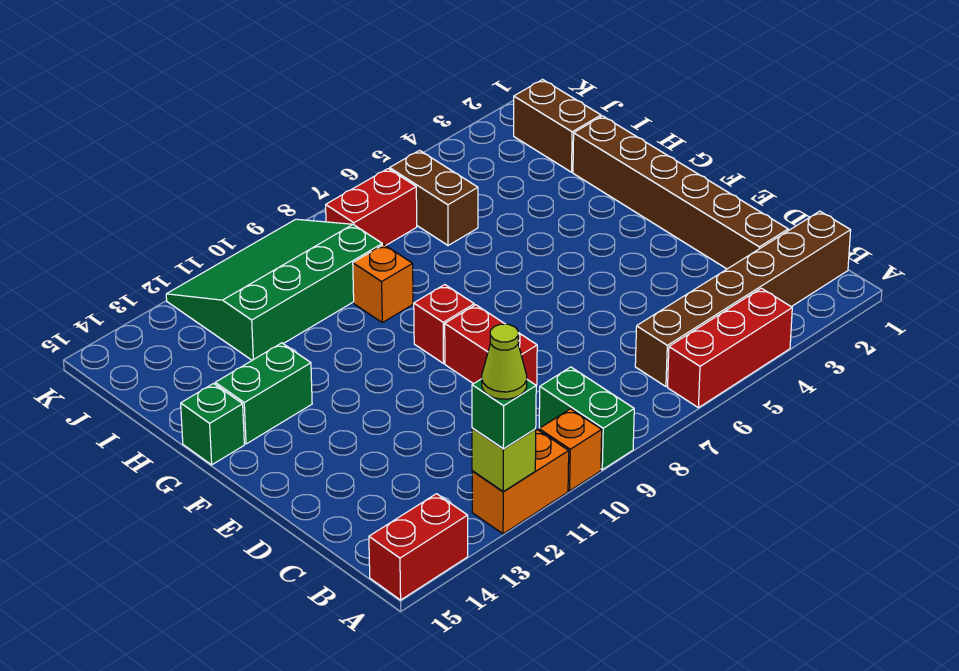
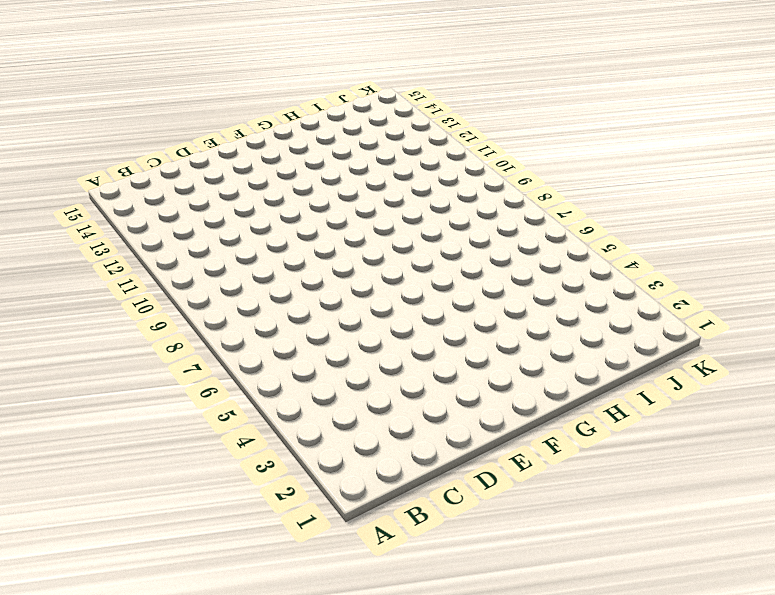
none -> red 1x3 brick [668,288,792,408]
none -> green 1x2 brick [539,367,634,470]
none -> orange 1x1 brick [539,409,602,491]

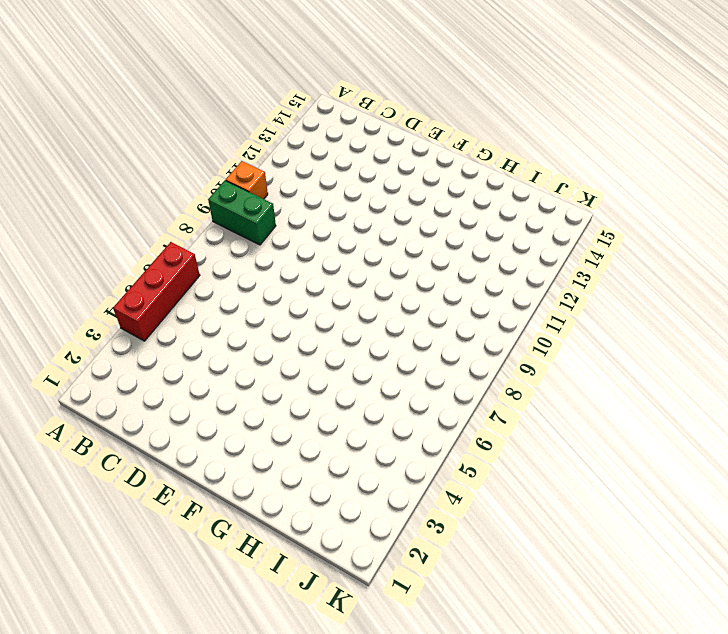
none -> orange 1x2 brick [472,430,569,534]
none -> red 1x2 brick [369,494,468,600]
none -> brown 1x6 brick [635,211,851,387]

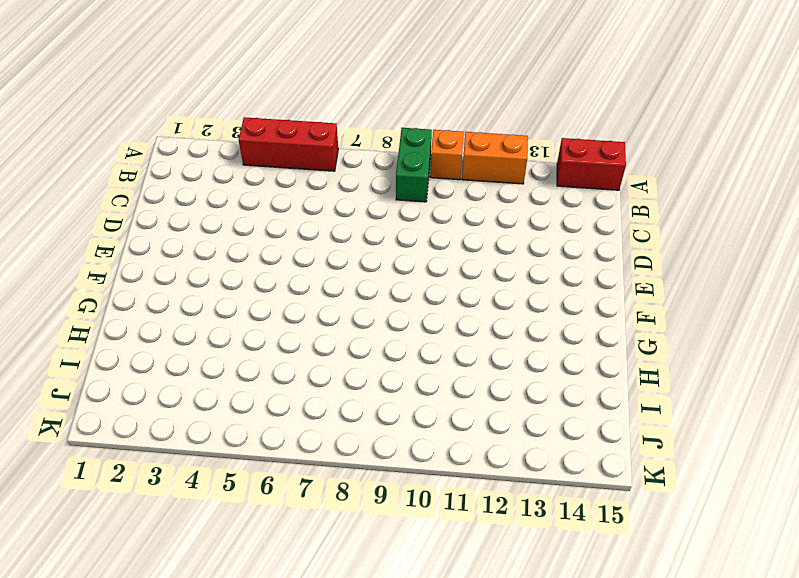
none -> brown 1x6 brick [635,211,851,387]
none -> brown 1x6 brick [573,116,788,269]
none -> red 1x2 brick [445,305,537,386]

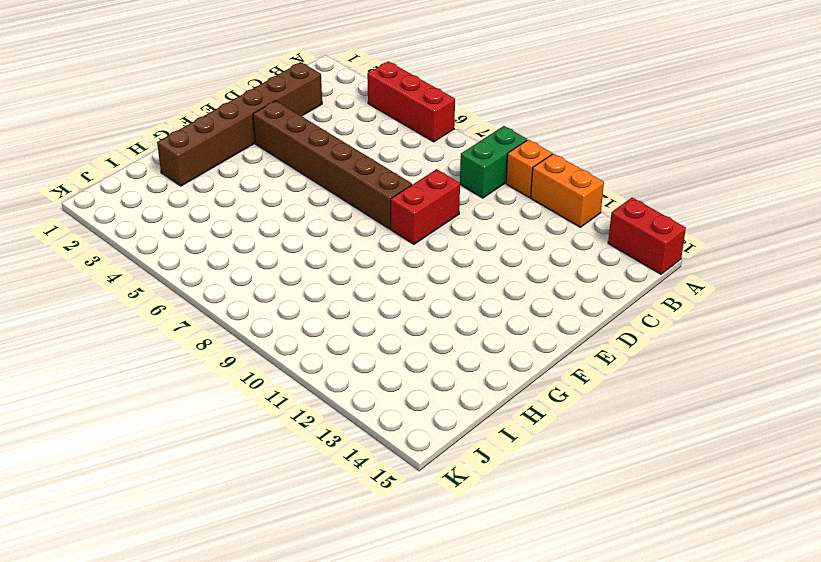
brown 1x6 brick [253,101,412,229] -> brown 1x6 brick moved to [635,211,851,387]
none -> red 1x1 brick [414,285,474,363]
none -> green 1x2 brick [215,343,312,444]
none -> green 1x1 brick [181,384,244,465]

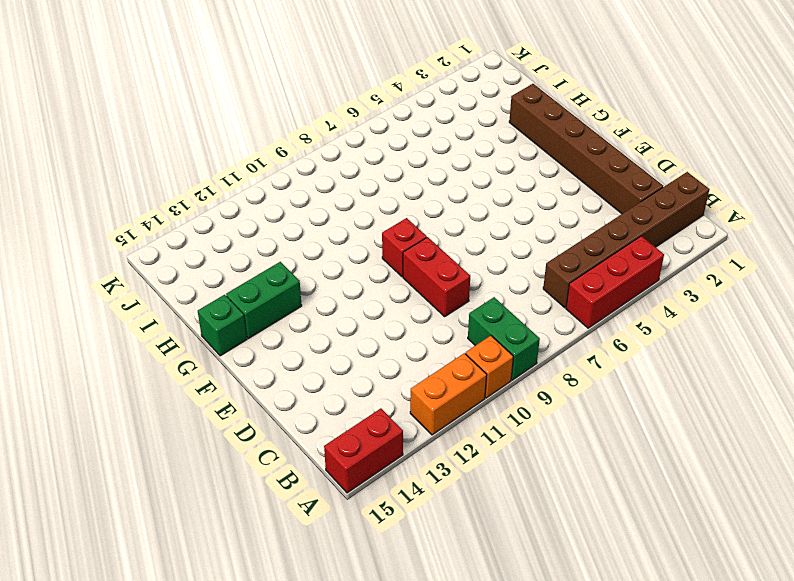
none -> orange 1x1 brick [353,245,413,323]
none -> brown 1x2 brick [514,80,601,172]
none -> brown 1x2 brick [390,150,478,246]

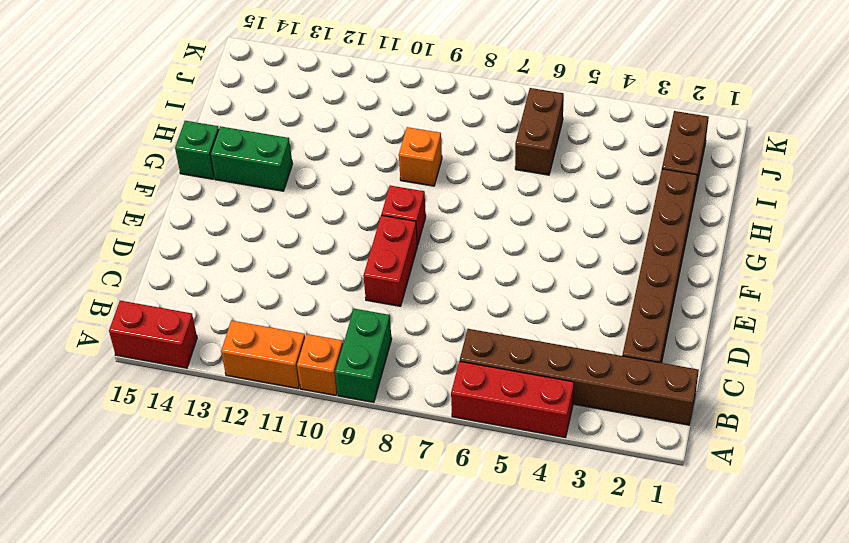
none -> green 3x4 slope [166,219,382,360]
none -> red 1x2 brick [326,169,417,246]
none -> lime 1x1 brick [472,428,536,491]

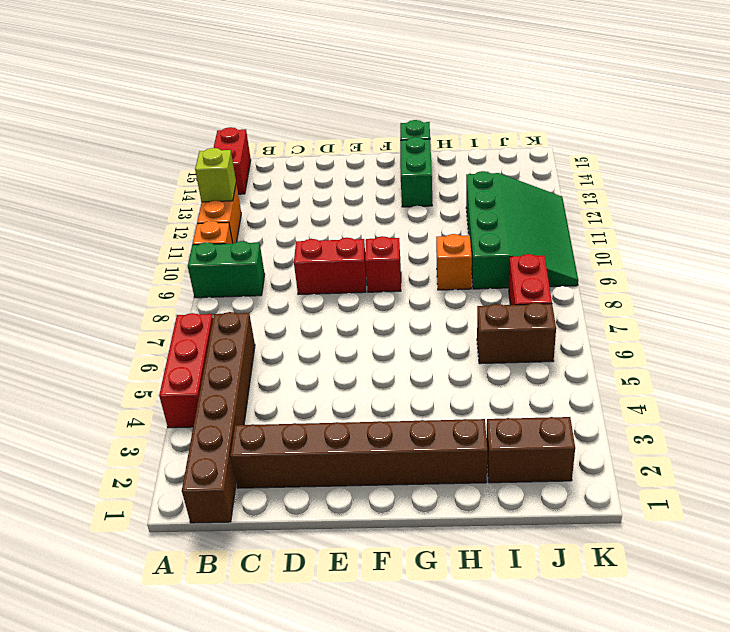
none -> green 1x1 brick [472,379,536,449]
none -> lime 1x1 cone [482,324,527,399]

